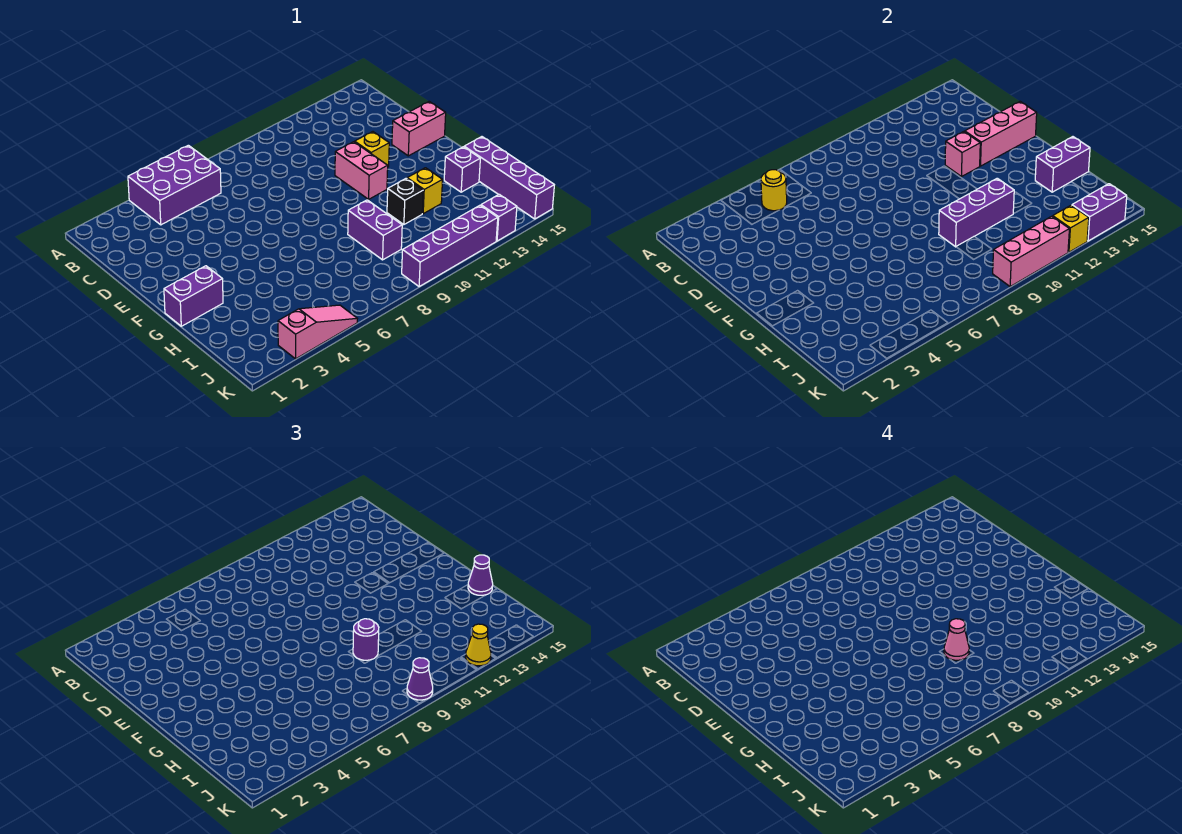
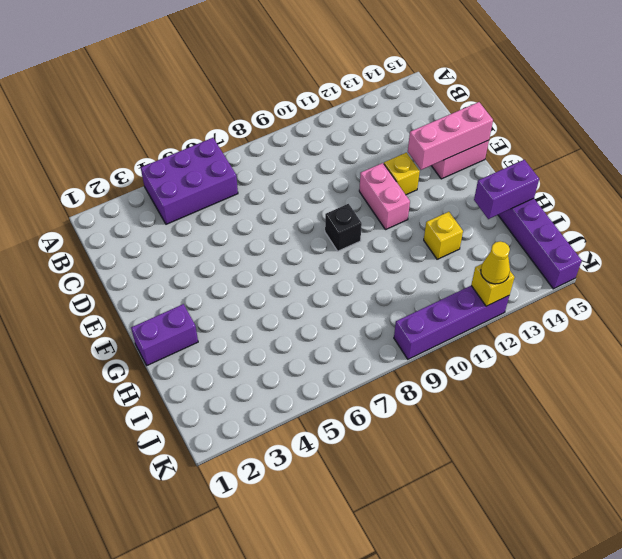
black 1x1 brick [325,204,362,251] -> black 1x1 brick moved to [387,178,423,225]
none -> purple 1x2 brick [348,200,402,260]
none -> purple 1x1 brick [444,147,480,192]
none -> pink 1x3 slope [278,305,357,359]

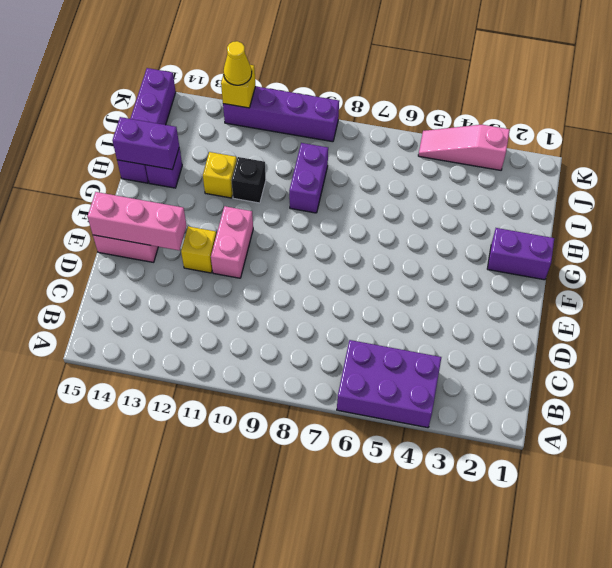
none -> purple 1x1 brick [481,194,517,241]
none -> yellow 1x1 round brick [761,170,787,211]
none -> pink 1x1 brick [945,132,980,176]

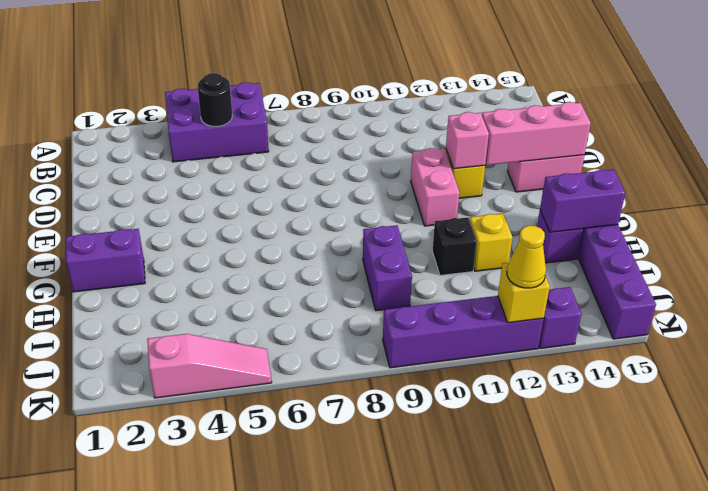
black 1x1 round brick [198,73,232,126] -> yellow 1x1 round brick [761,170,787,211]
none -> purple 1x3 brick [939,178,1014,247]
none -> pink 1x3 brick [993,216,1069,287]
none -> purple 1x2 brick [1072,184,1127,241]

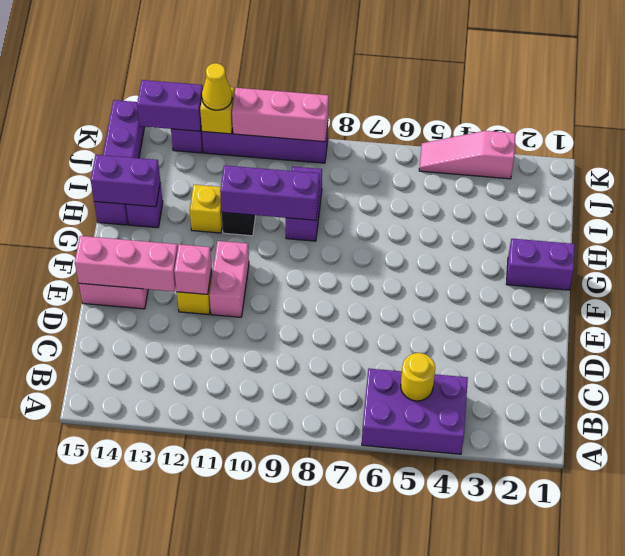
none -> purple 1x1 round brick [353,619,379,660]
none -> purple 1x1 cone [468,555,493,595]
none -> purple 1x1 cone [407,658,433,700]

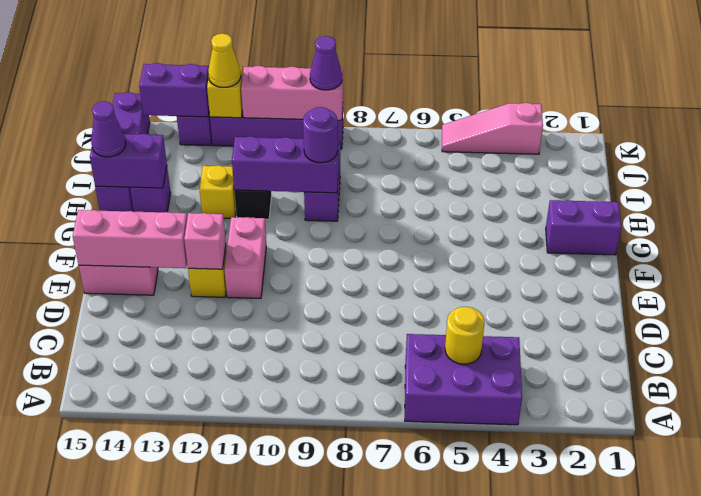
none -> pink 1x1 cone [944,619,969,660]

